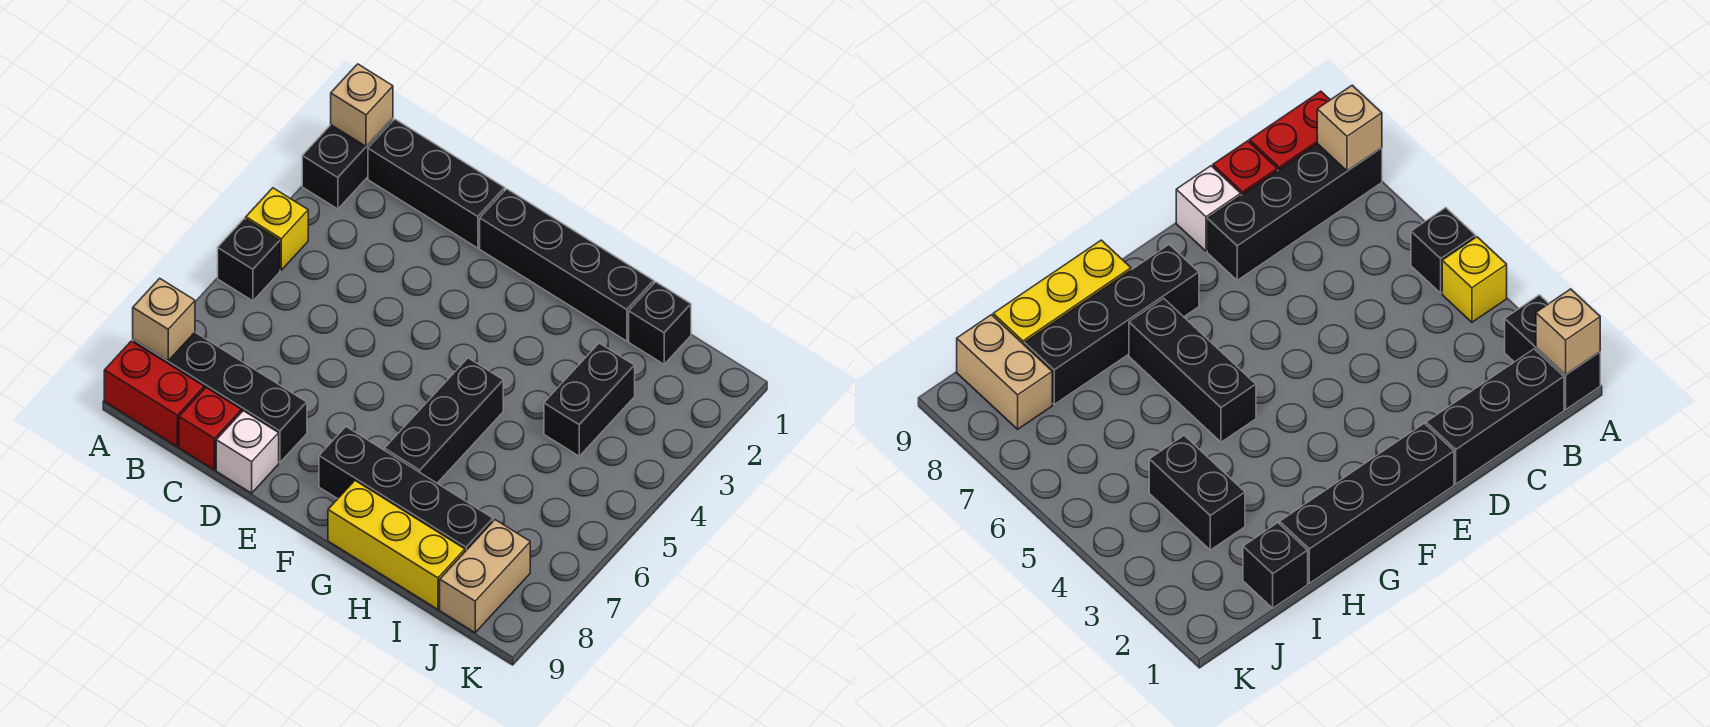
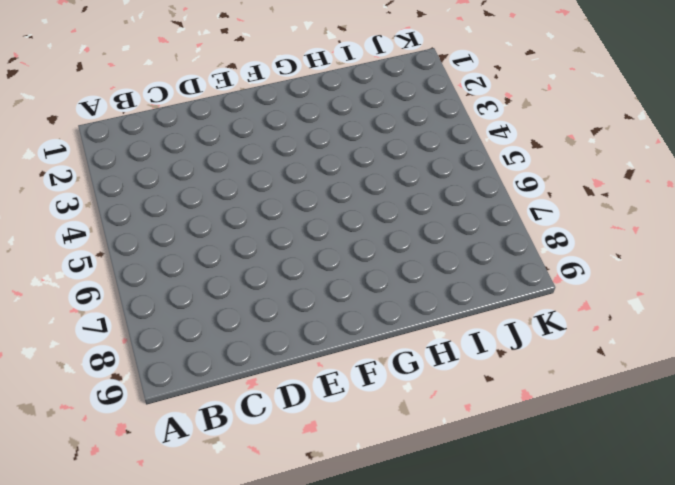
none -> black 1x2 brick [302,118,393,209]
none -> yellow 1x1 brick [246,188,308,270]
none -> black 1x1 brick [218,218,280,301]

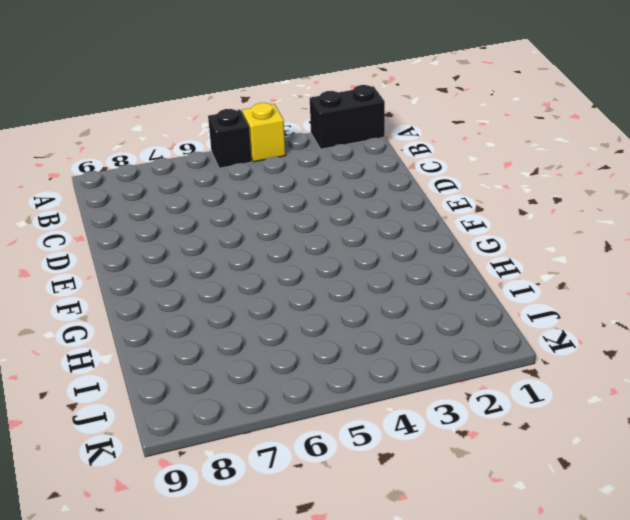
none -> black 1x4 brick [133,333,307,463]
none -> red 1x2 brick [104,341,204,447]
none -> black 1x3 brick [368,119,505,248]

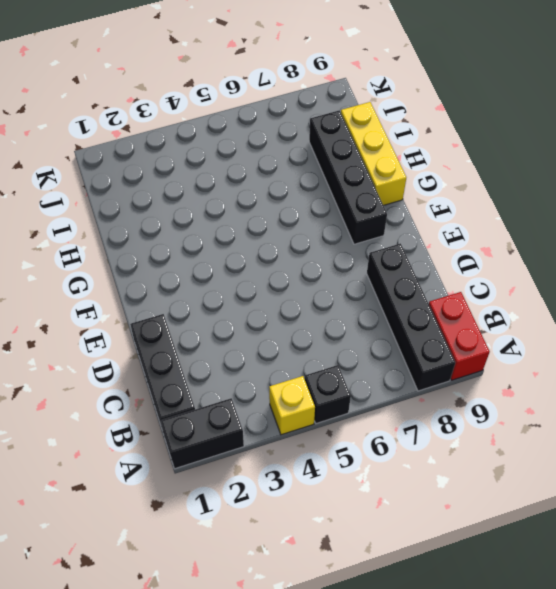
none -> red 1x1 brick [179,388,241,470]
none -> white 1x1 brick [216,411,279,493]
none -> black 1x4 brick [480,189,654,341]

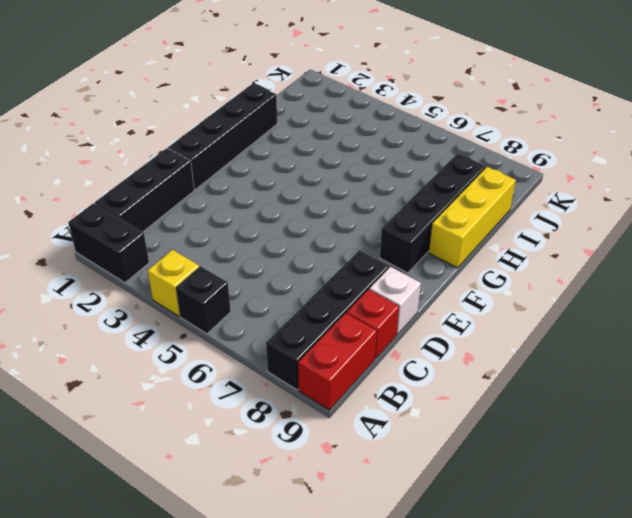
none -> black 1x3 brick [385,358,503,483]
none -> black 1x1 brick [629,282,691,364]
none -> black 1x2 brick [544,343,635,456]

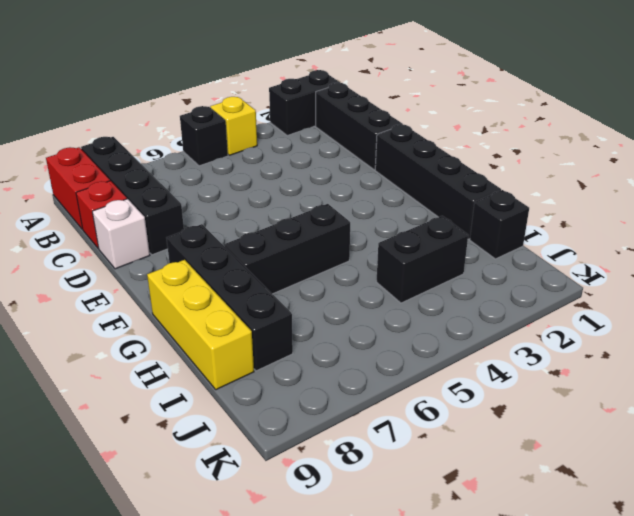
none -> tan 1x2 brick [440,520,530,633]
none -> tan 1x1 brick [331,64,393,146]
none -> tan 1x1 brick [133,278,195,361]

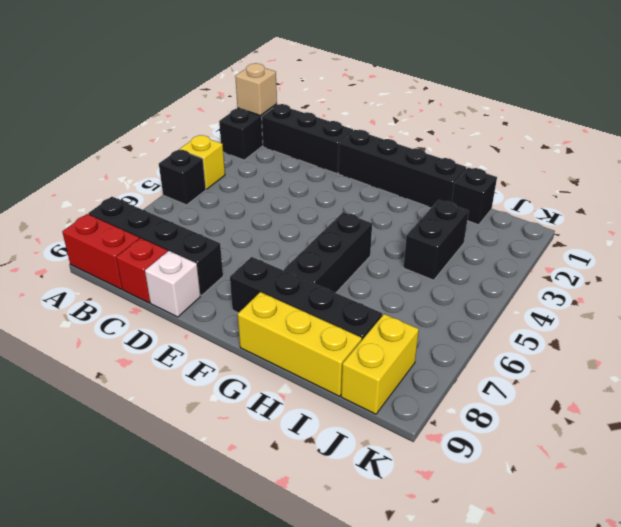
yellow 1x2 brick [341,314,419,414] -> tan 1x2 brick [440,520,530,633]
none -> tan 1x1 brick [133,278,195,361]

